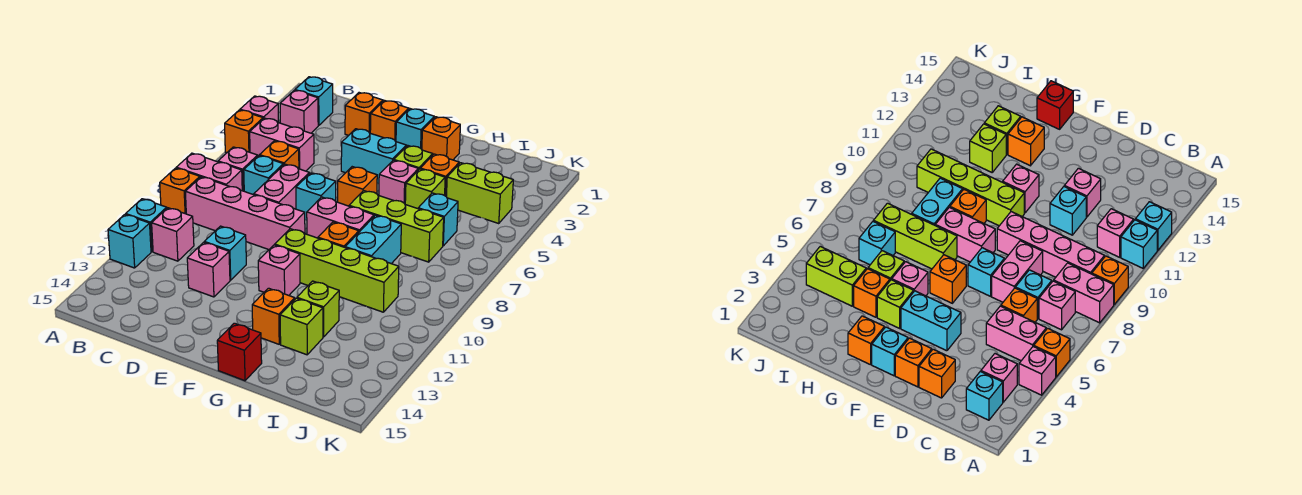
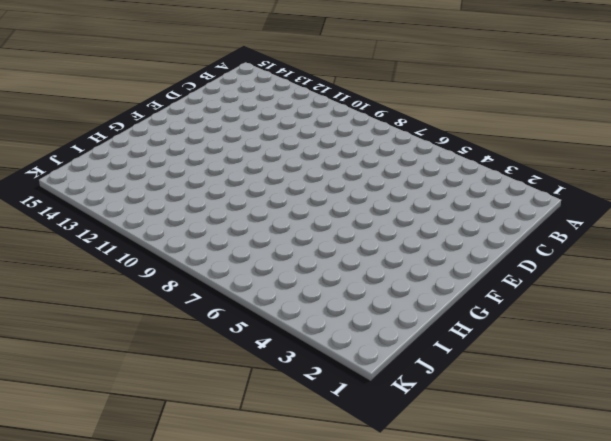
none -> pink 1x1 brick [240,96,279,123]
none -> orange 1x1 brick [225,110,263,153]
none -> pink 1x2 brick [176,153,242,191]
none -> orange 1x1 brick [160,168,200,214]

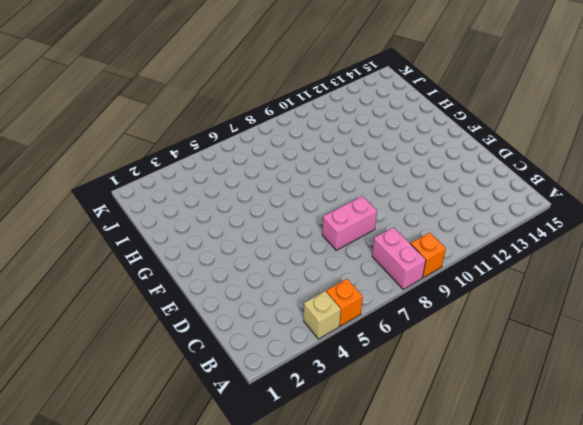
tan 1x1 brick [304,291,341,339] -> pink 1x1 brick [240,96,279,123]
none -> cyan 1x1 brick [126,199,167,252]
none -> cyan 1x1 brick [108,214,151,268]
none -> cyan 1x1 brick [295,77,333,126]
none -> pink 1x1 brick [280,90,318,133]

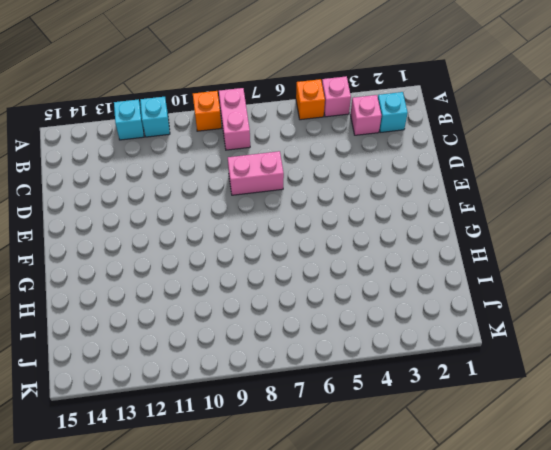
none -> pink 1x2 brick [250,118,314,171]
none -> pink 1x1 brick [218,147,258,191]
none -> pink 1x4 brick [185,177,305,250]
none -> pink 1x1 brick [152,208,194,261]

